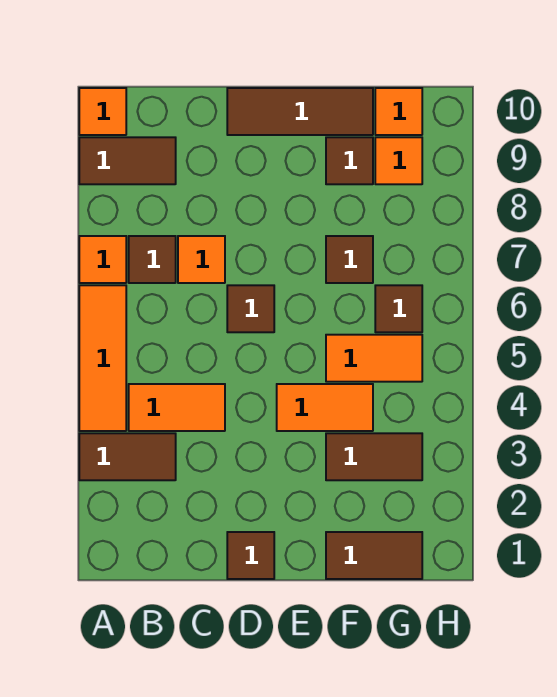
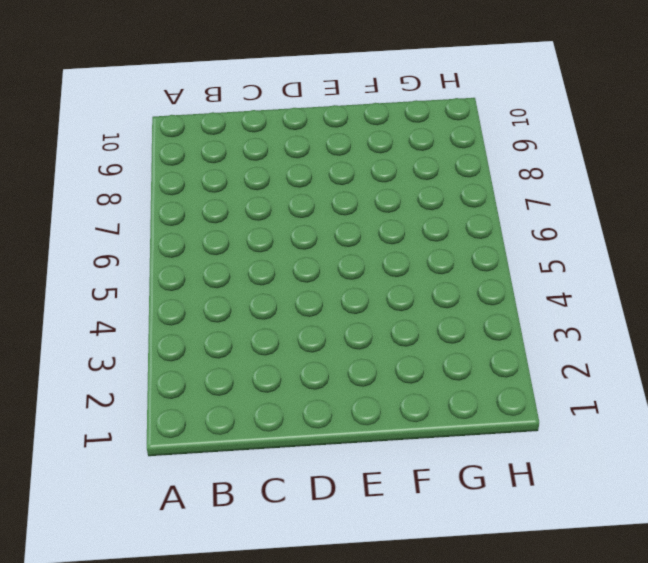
none -> brown 1x2 tile [79,433,176,480]
none -> orange 1x3 tile [79,285,126,431]
none -> orange 1x1 tile [79,236,126,283]

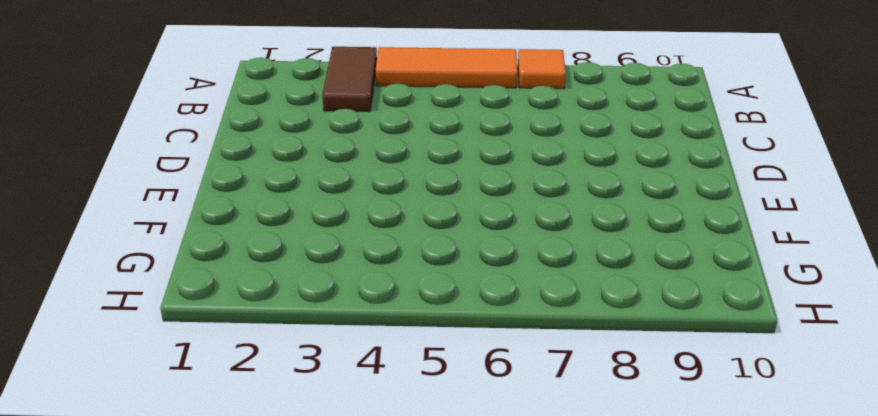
none -> brown 1x2 tile [79,137,176,184]
none -> orange 1x1 tile [79,88,126,135]
none -> orange 1x2 tile [129,384,225,431]

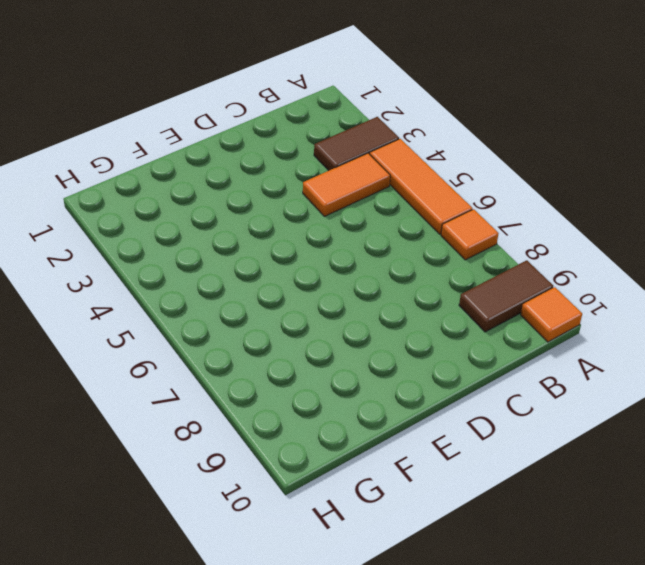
none -> brown 1x1 tile [129,236,176,283]
none -> orange 1x1 tile [178,236,225,283]
none -> brown 1x1 tile [227,532,274,579]

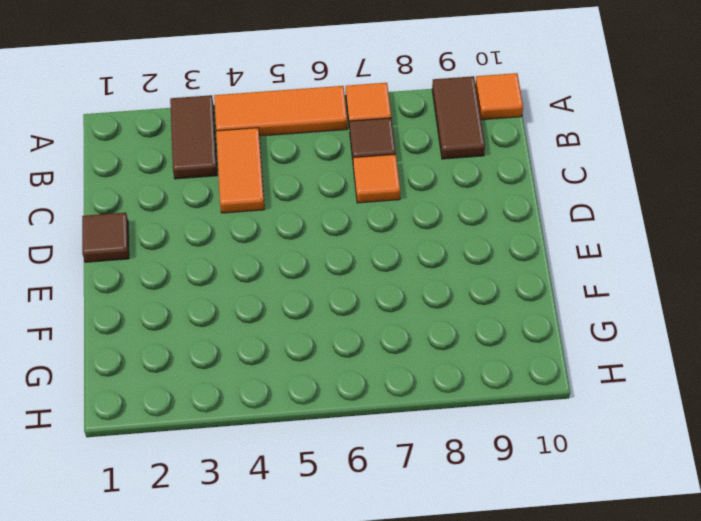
none -> brown 1x1 tile [227,285,274,332]
none -> brown 1x3 tile [227,88,373,135]
none -> orange 1x2 tile [277,384,373,431]

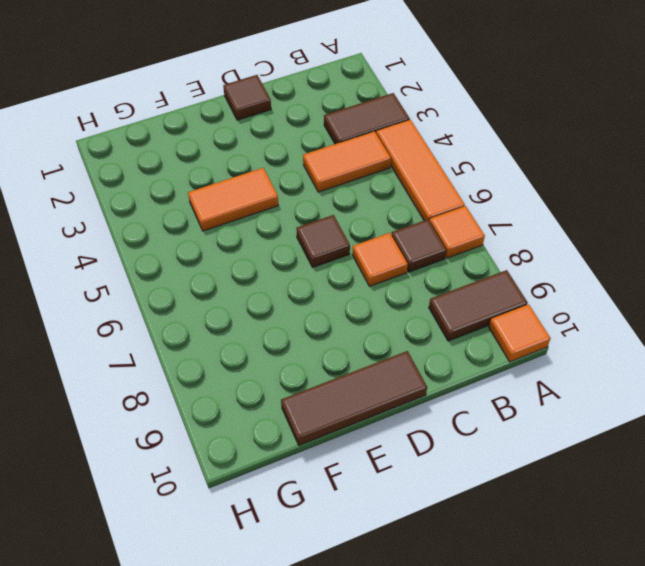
none -> brown 1x2 tile [326,532,422,579]
none -> brown 1x2 tile [326,433,422,480]
none -> orange 1x2 tile [326,335,422,382]

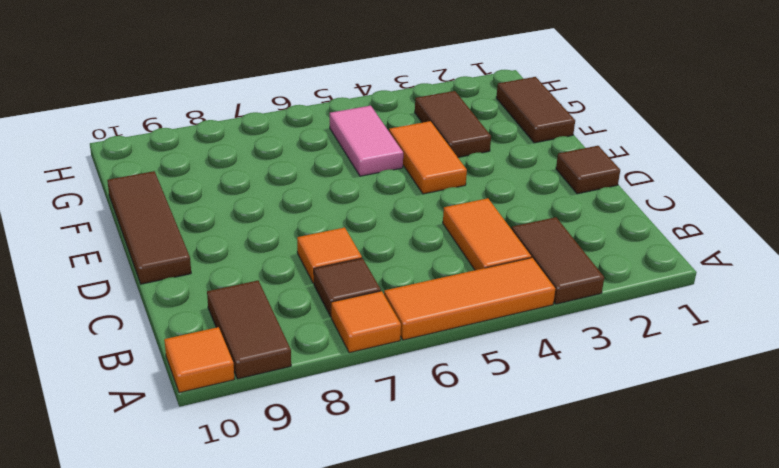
pink 1x2 tile [330,106,403,176] -> orange 1x2 tile [326,335,422,382]
none -> brown 1x1 tile [227,285,274,332]
none -> brown 1x1 tile [326,236,373,283]
none -> brown 1x1 tile [326,137,373,184]

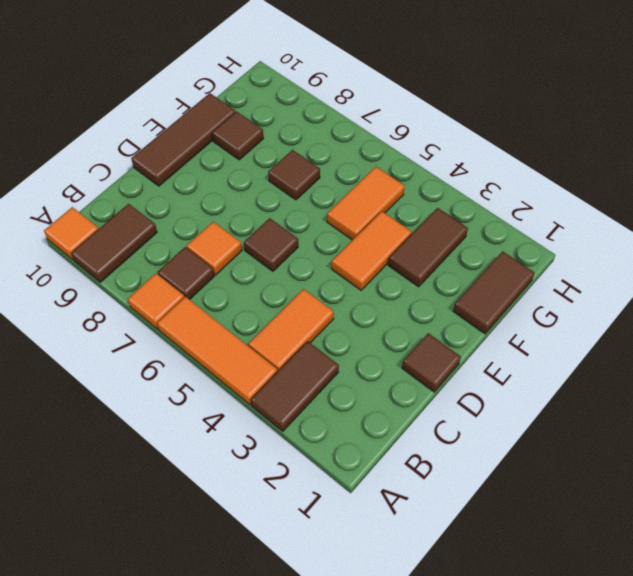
none -> brown 1x1 tile [375,285,422,332]
none -> orange 1x1 tile [375,137,422,184]
none -> orange 1x1 tile [375,88,422,135]

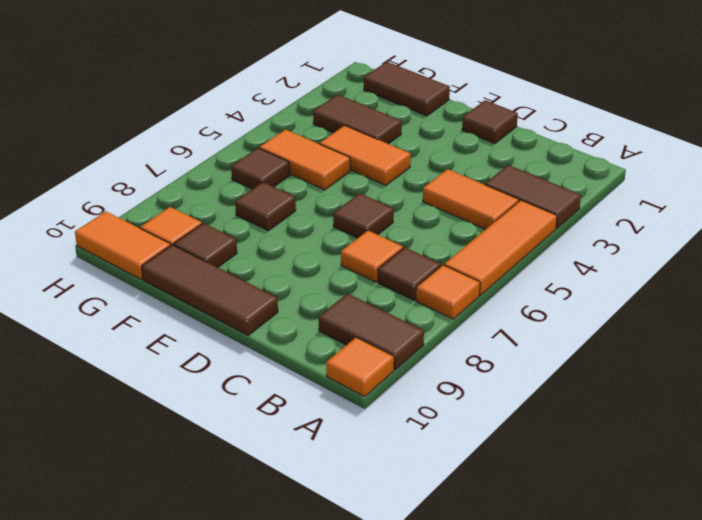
orange 1x2 tile [75,212,171,279] -> orange 1x1 tile [375,88,422,135]

